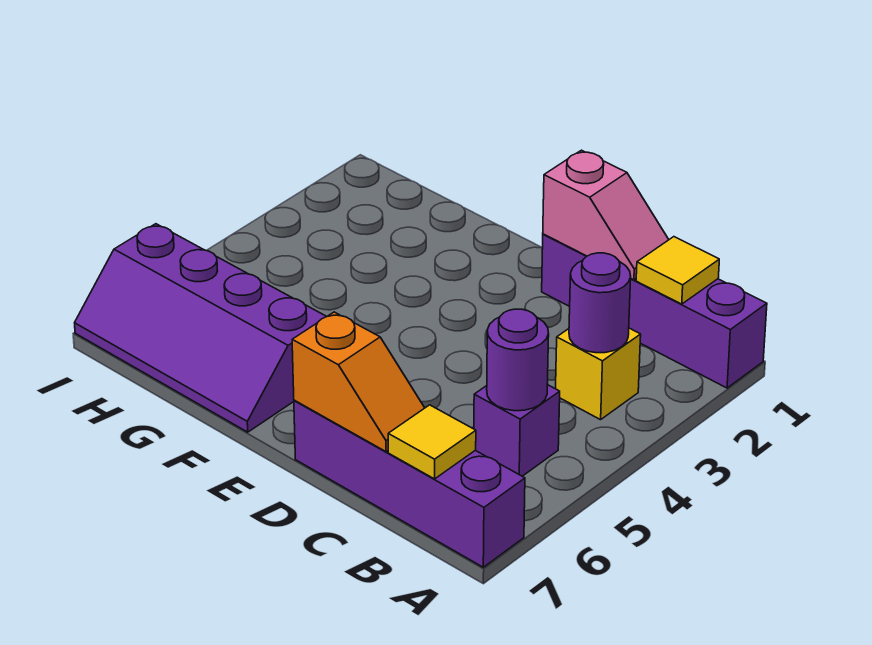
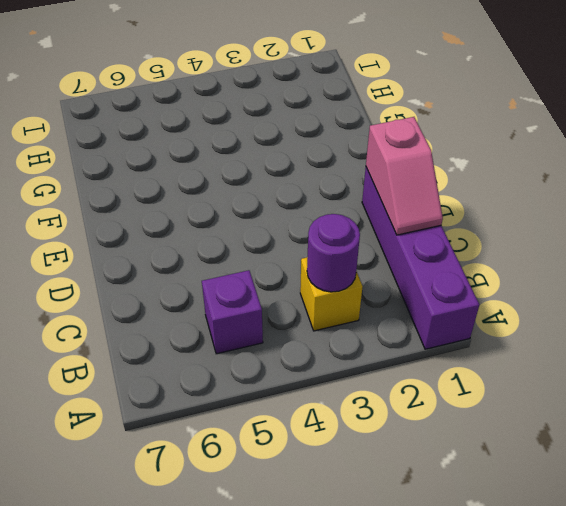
none -> purple 1x4 brick [294,400,525,567]
none -> purple 2x4 slope [75,224,326,432]

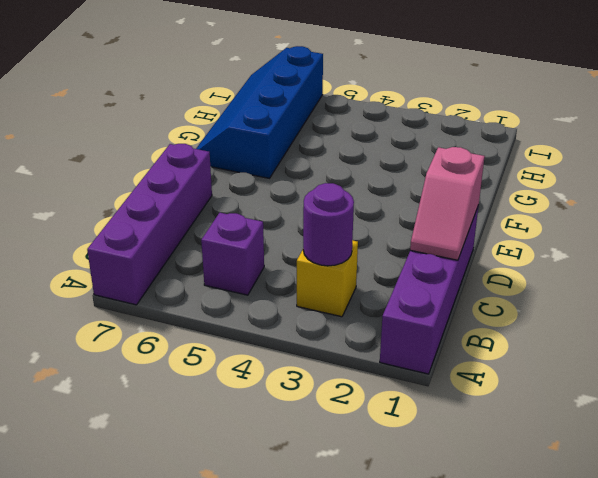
blue 2x4 slope [196,46,323,178] -> purple 2x4 slope [75,224,326,432]
none -> yellow 1x1 tile [636,237,719,304]
none -> purple 1x1 round brick [487,309,549,411]

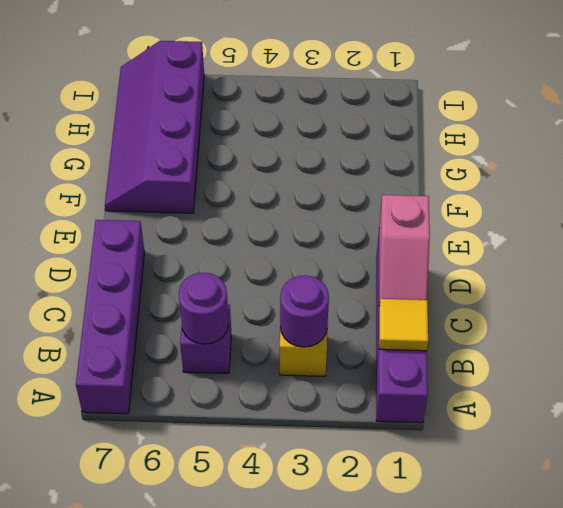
none -> yellow 1x1 tile [388,405,476,479]
none -> orange 1x2 slope [292,312,424,452]

